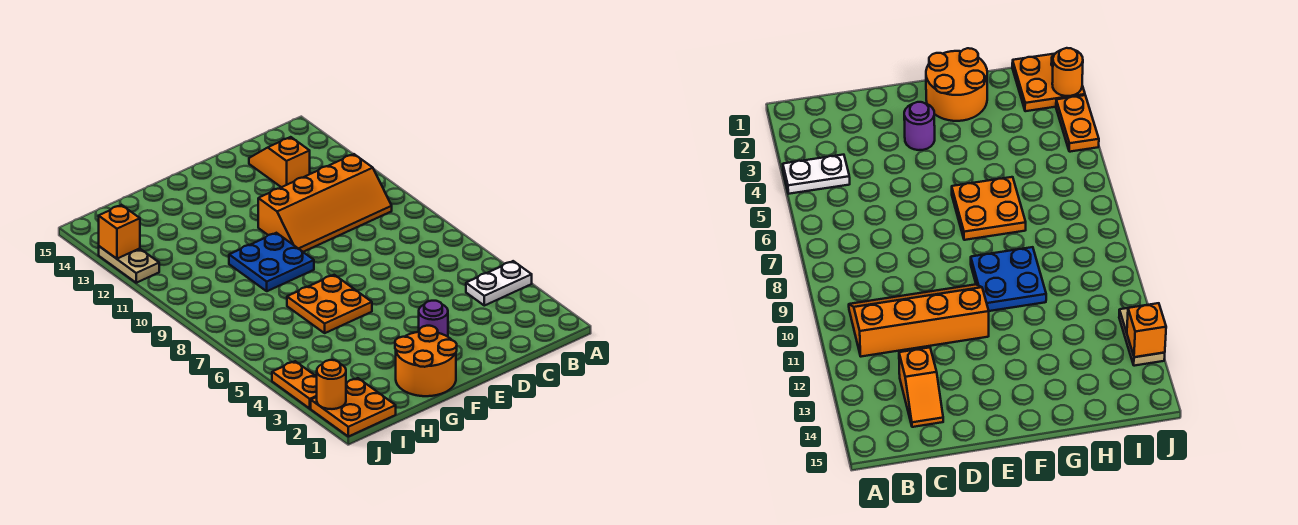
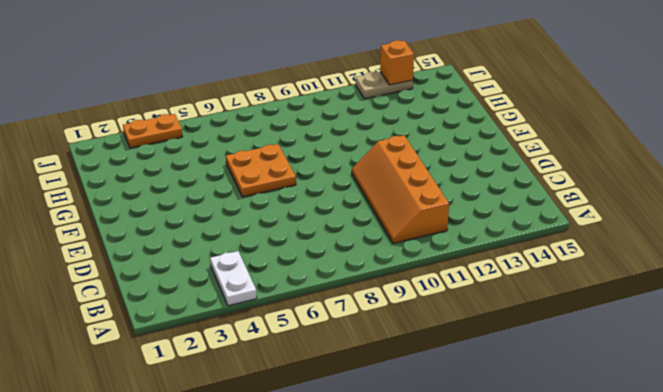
none -> orange 1x2 slope [249,137,310,187]
none -> purple 1x1 round brick [419,301,448,337]
none -> orange 2x2 round brick [395,326,457,396]

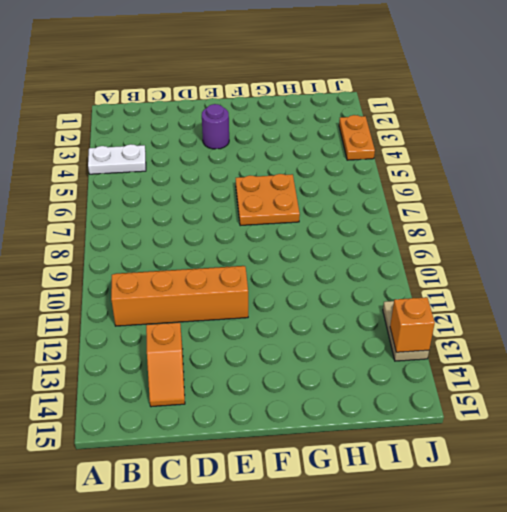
none -> orange 2x2 round brick [395,326,457,396]
none -> blue 2x2 plate [229,233,314,291]
none -> orange 2x2 plate [311,378,396,437]

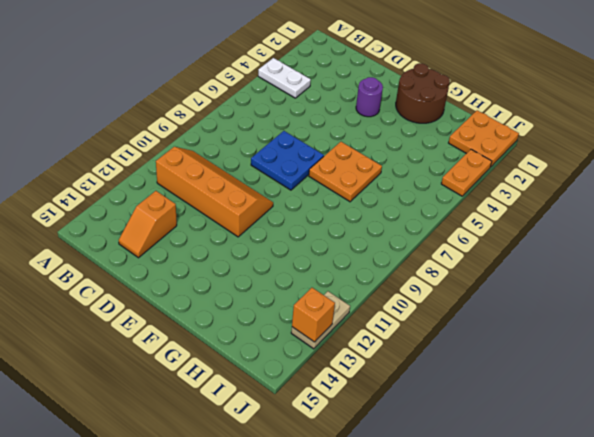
blue 2x2 plate [251,131,324,190] -> blue 2x2 plate moved to [229,233,314,291]
brown 2x2 round brick [396,63,450,123] -> orange 2x2 round brick [395,326,457,396]
none -> orange 1x1 round brick [317,360,346,409]

